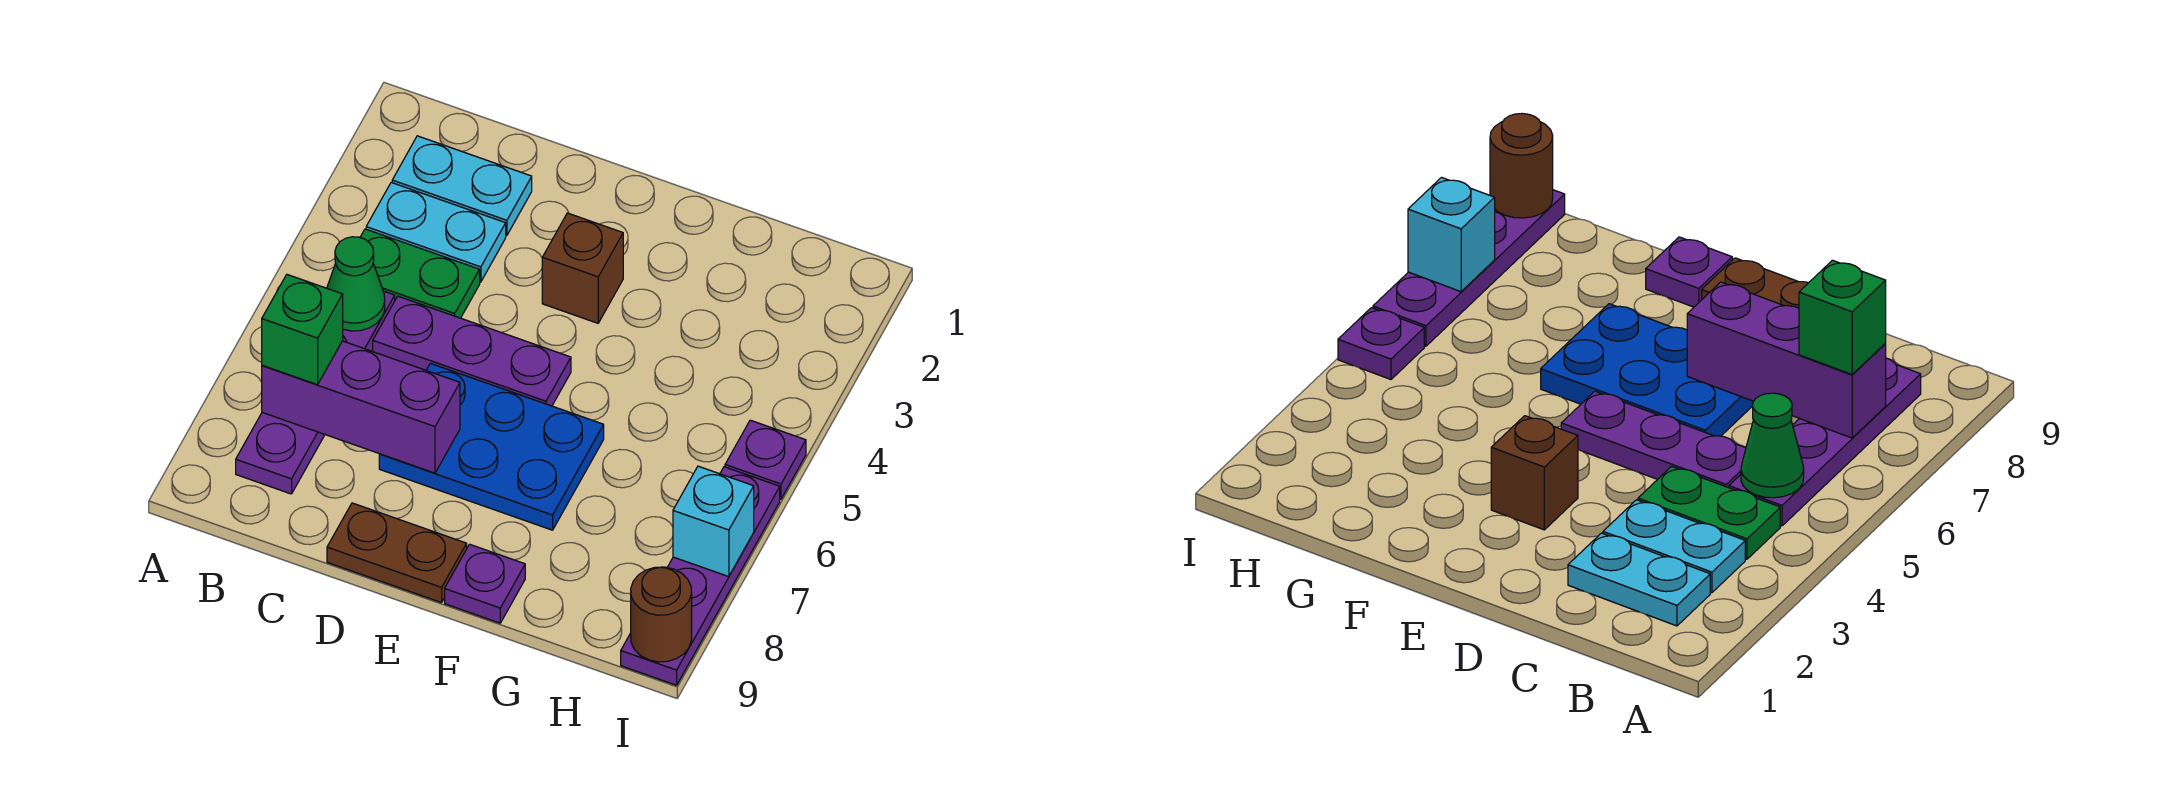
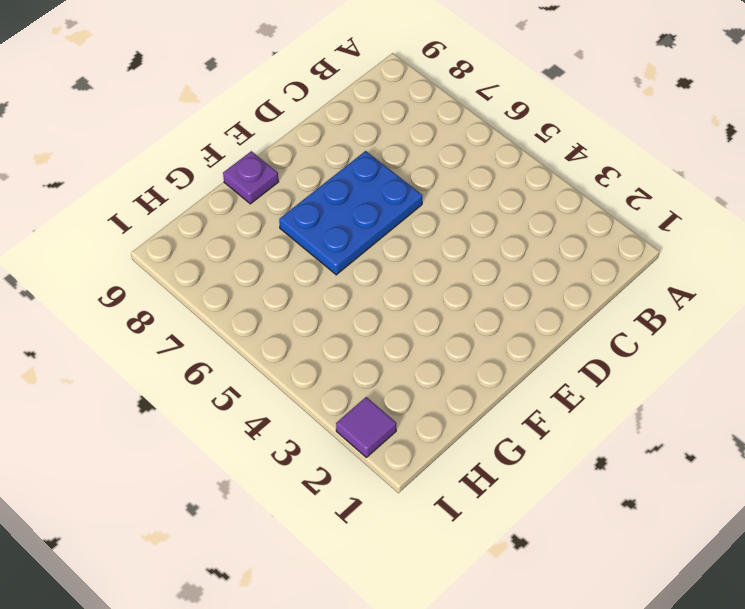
purple 1x1 tile [336,397,396,457] -> none
none -> cyan 1x2 plate [392,136,532,236]
none -> cyan 1x2 plate [366,182,506,282]
none -> green 1x2 plate [360,229,480,318]

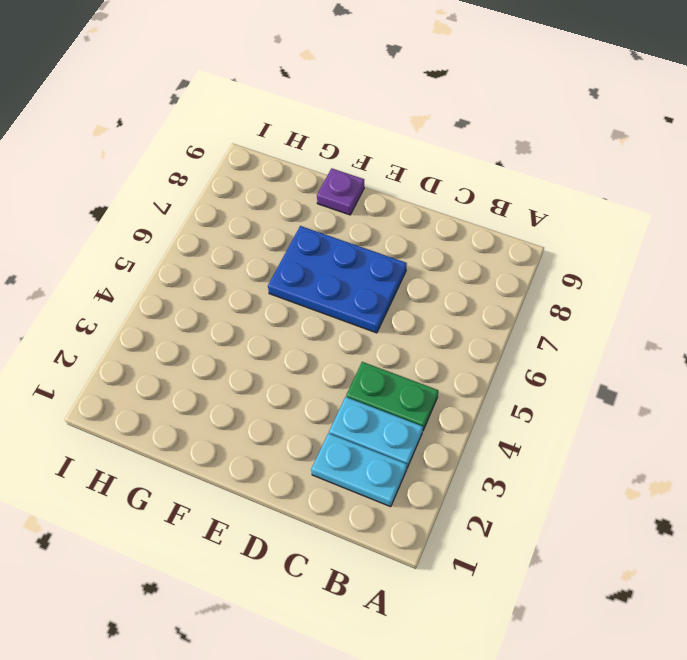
none -> purple 1x4 plate [236,291,395,494]
none -> purple 1x3 plate [373,296,571,406]
none -> brown 1x2 plate [327,503,467,603]

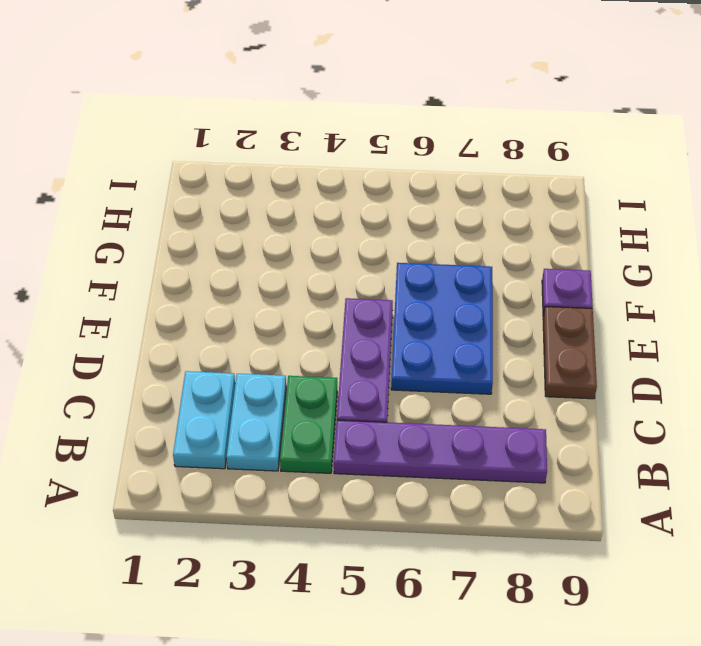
none -> brown 1x1 brick [542,213,623,323]
none -> purple 1x1 plate [725,420,806,499]
none -> purple 1x4 plate [621,467,780,685]

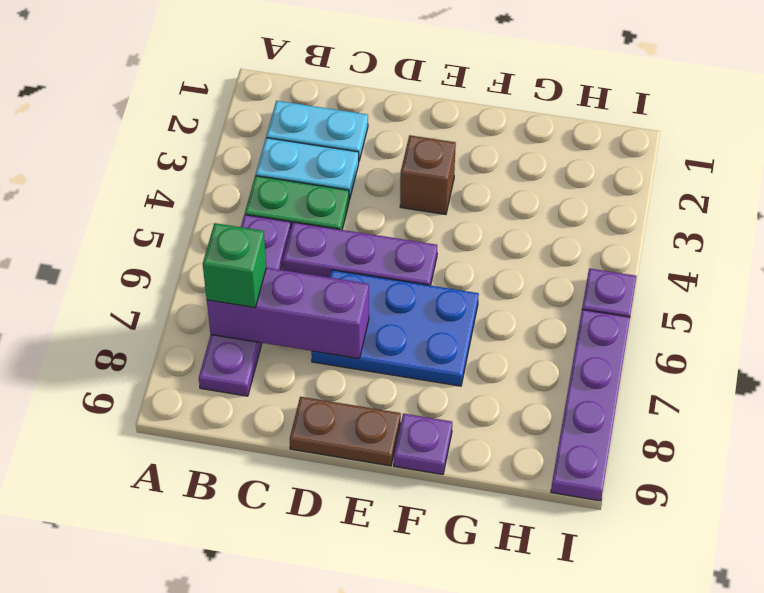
none -> green 1x1 cone [327,237,385,331]
none -> cyan 1x1 brick [673,466,754,577]
none -> brown 1x1 round brick [631,567,692,662]

